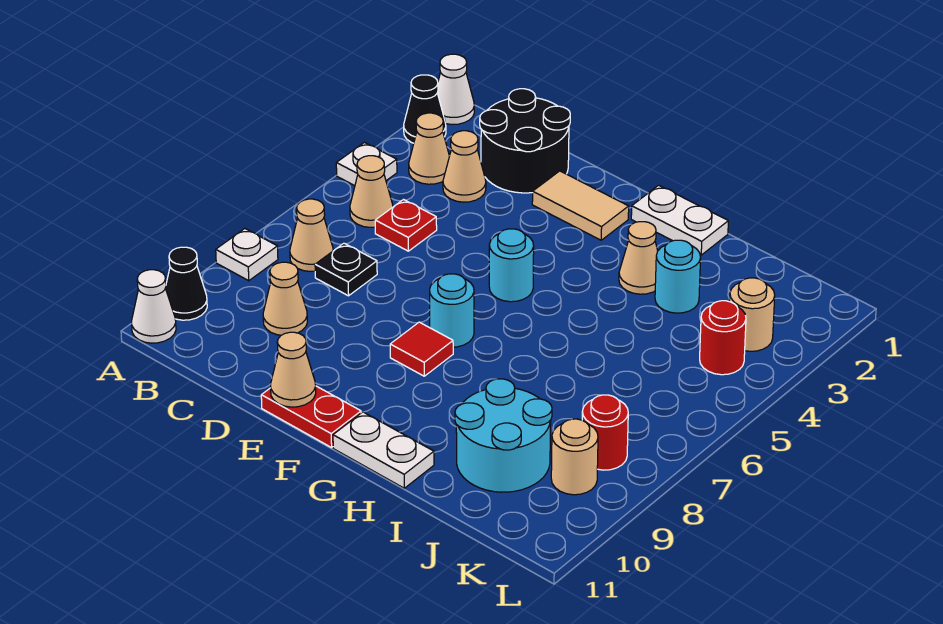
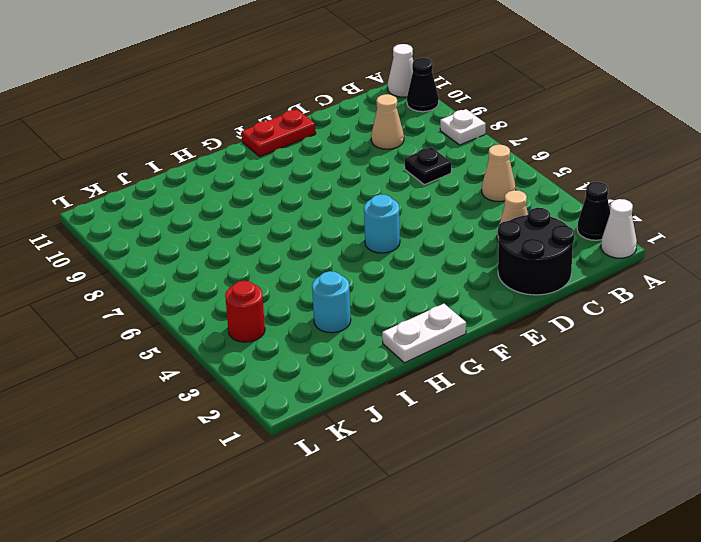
none -> white 1x1 plate [336,143,397,186]
none -> tan 1x1 cone [409,113,449,184]
none -> tan 1x1 cone [290,199,333,271]

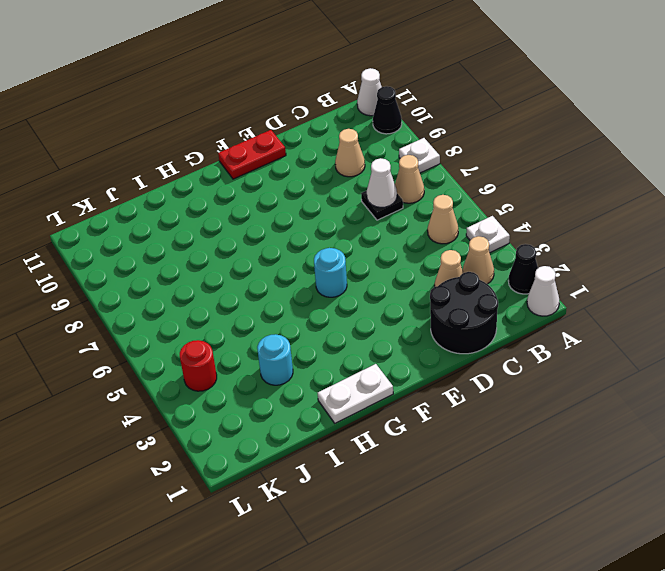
white 1x1 cone [367,158,397,207] -> none
none -> red 1x1 plate [375,200,437,251]
none -> tan 1x2 tile [532,171,629,240]
none -> cyan 1x1 round brick [430,274,474,347]

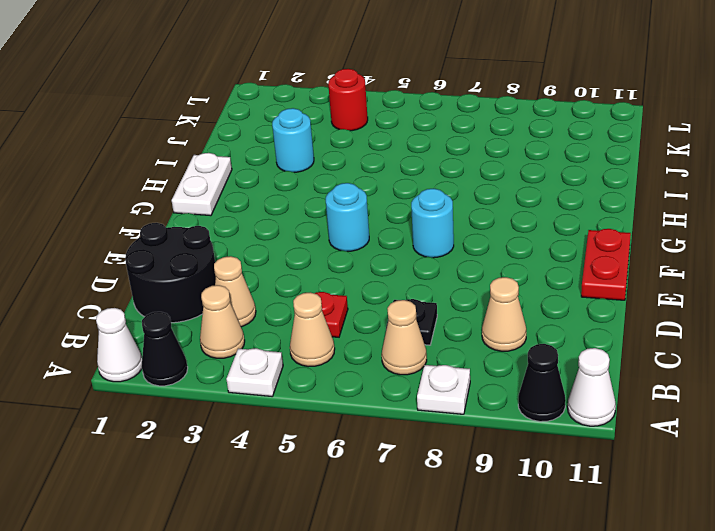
none -> tan 1x2 tile [532,171,629,240]
none -> red 1x1 tile [390,322,453,376]
none -> white 1x2 plate [333,412,434,488]

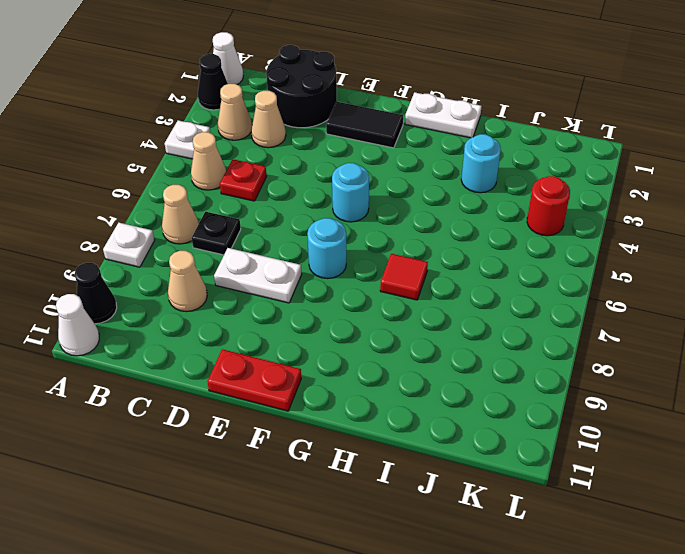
white 1x2 plate [214,248,302,303] -> white 1x2 plate moved to [333,412,434,488]
black 1x2 tile [326,102,403,148] -> tan 1x2 tile [532,171,629,240]
red 1x1 tile [380,254,428,300] -> red 1x1 tile moved to [390,322,453,376]
none -> tan 1x1 cone [619,222,658,294]
none -> cyan 2x2 round brick [455,379,552,492]
none -> tan 1x1 round brick [730,278,775,351]

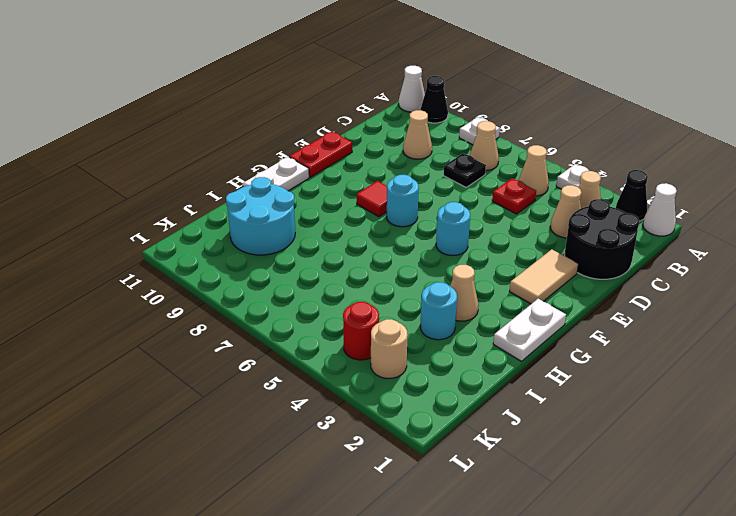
none -> red 1x1 round brick [582,395,628,470]
none -> tan 1x1 round brick [551,419,598,495]
none -> tan 1x1 cone [271,332,316,407]

